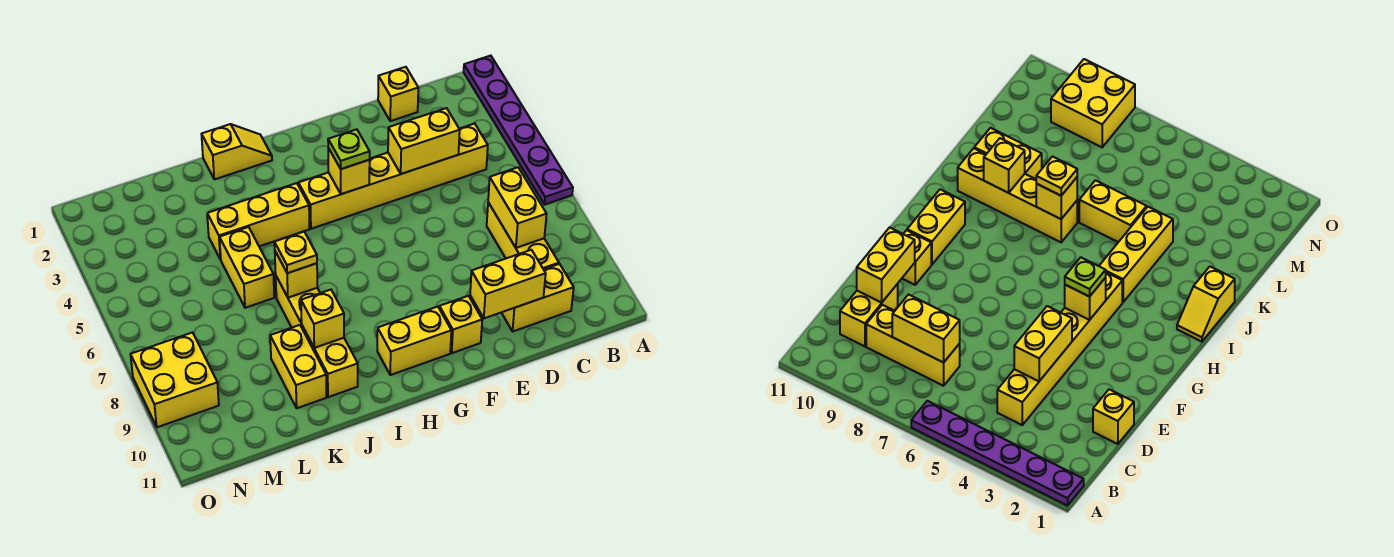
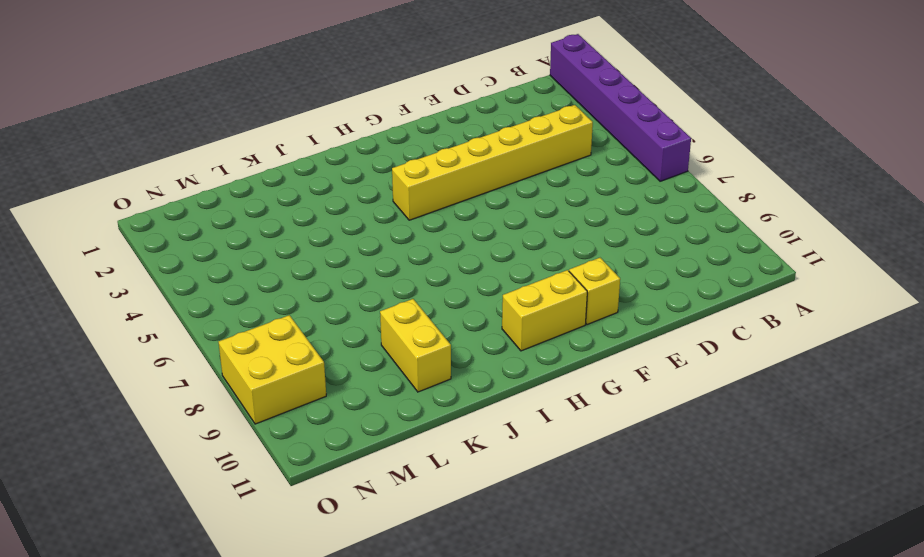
purple 1x6 brick [550,34,691,181] -> purple 1x6 plate [464,56,573,205]
none -> yellow 1x3 brick [487,202,559,269]
none -> yellow 1x2 brick [501,264,574,331]
none -> yellow 1x1 brick [378,67,418,121]

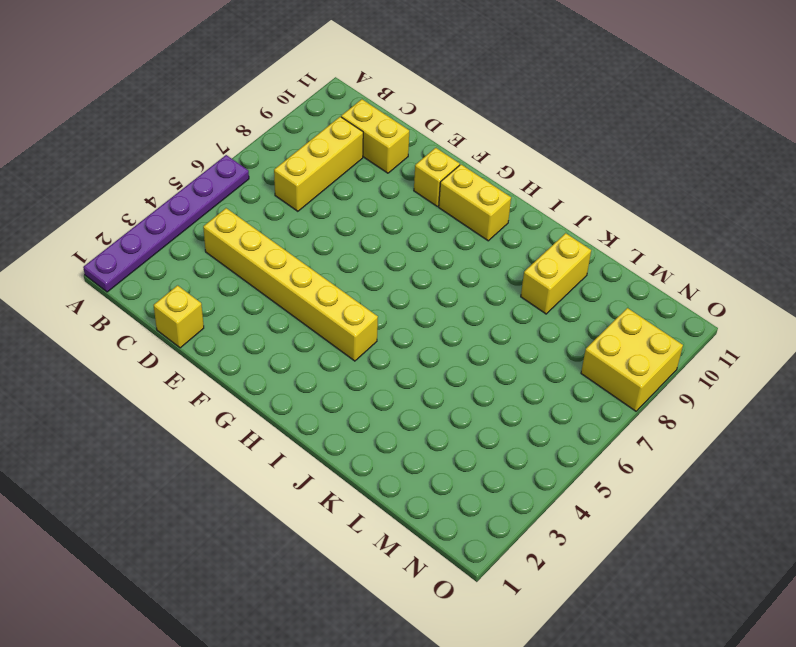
none -> yellow 1x2 slope [201,124,272,179]
none -> yellow 1x3 brick [207,183,309,259]
none -> yellow 1x4 brick [276,276,358,397]

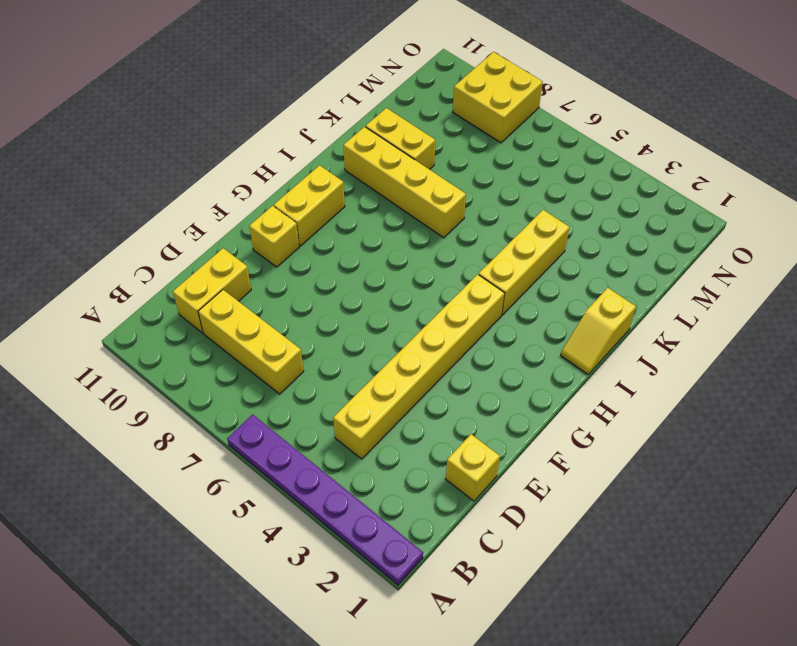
none -> yellow 1x2 brick [220,227,274,308]
none -> yellow 1x2 brick [488,167,547,248]
none -> yellow 1x2 brick [388,108,460,174]

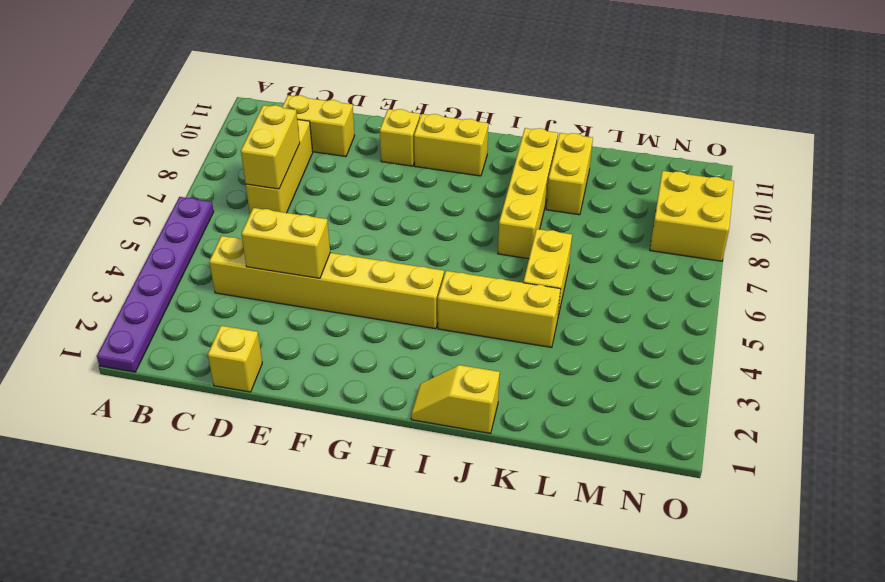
none -> yellow 1x2 brick [470,250,546,318]
none -> yellow 1x1 brick [328,148,370,194]
none -> yellow 1x1 brick [275,251,317,298]

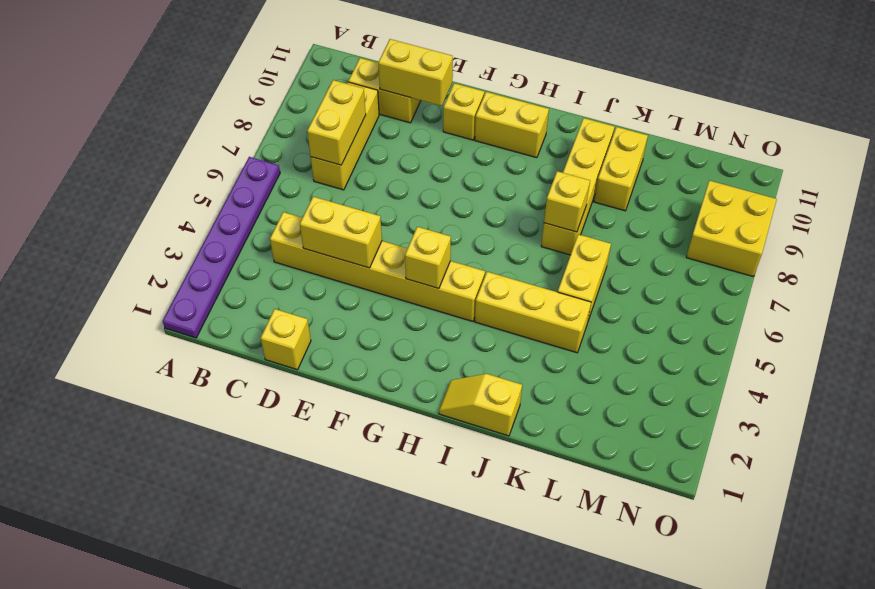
none -> yellow 1x1 brick [301,290,344,348]
none -> lime 1x1 plate [328,129,370,169]
none -> yellow 1x1 plate [274,232,317,273]

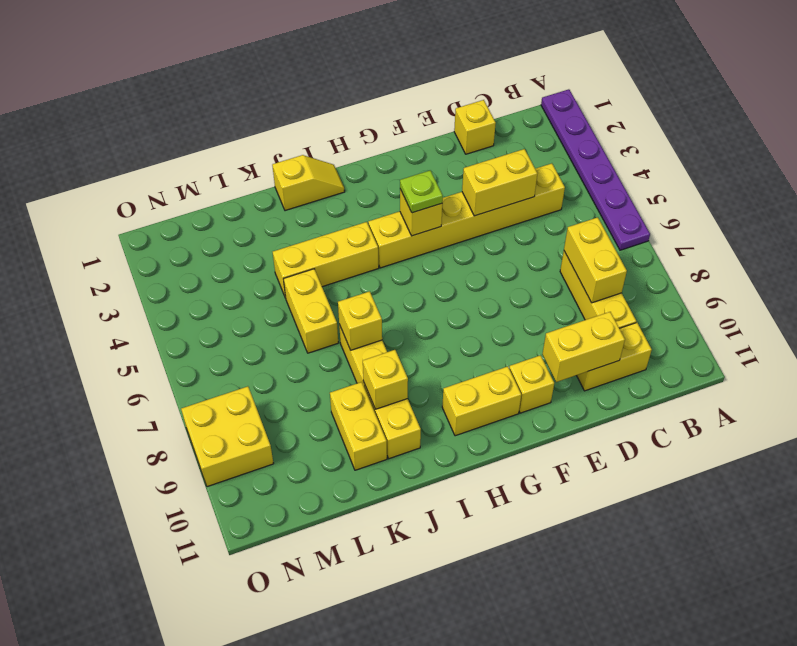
none -> yellow 1x1 plate [274,232,317,273]

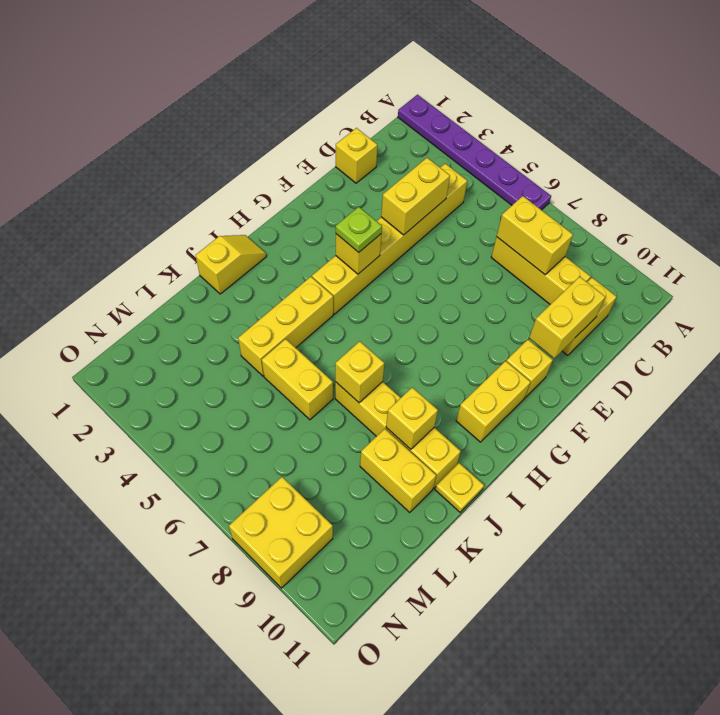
yellow 1x1 plate [435,463,484,512] -> yellow 1x1 plate moved to [274,232,317,273]

